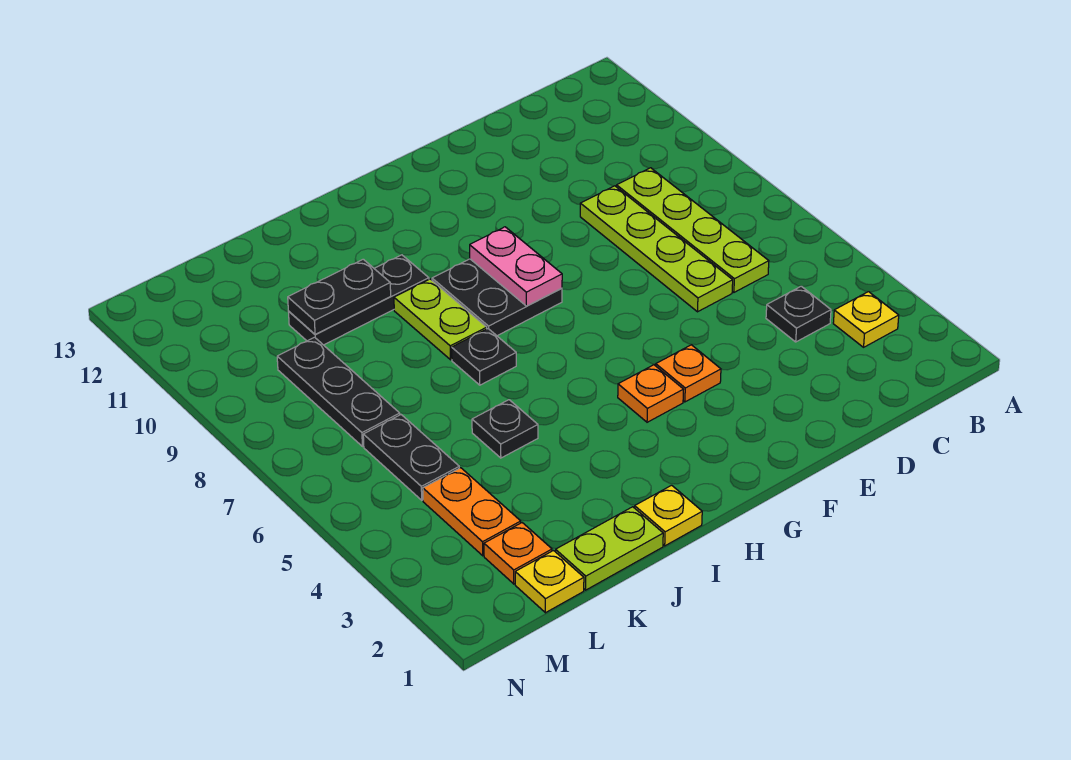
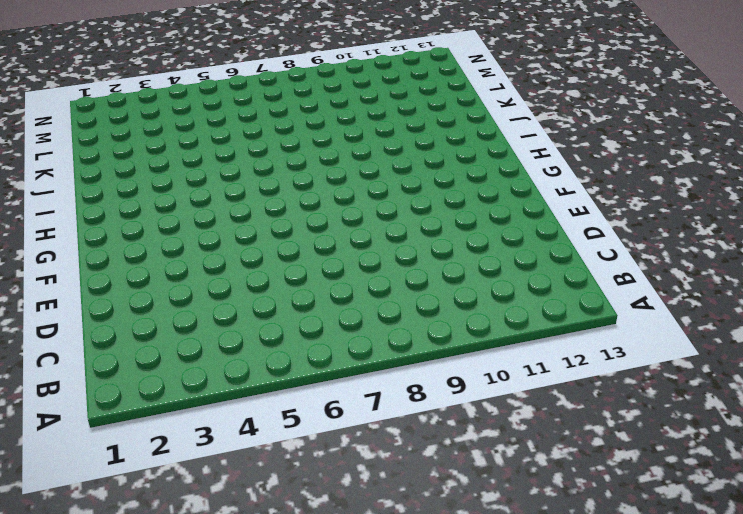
none -> yellow 1x1 plate [833,292,899,347]
none -> black 1x1 plate [766,286,831,342]
none -> lime 1x4 plate [617,168,769,292]

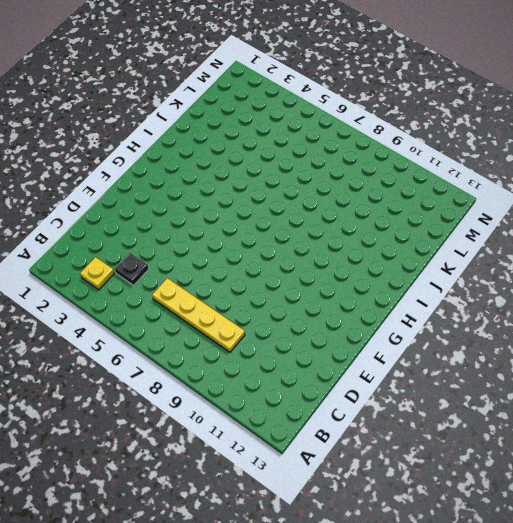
yellow 1x4 plate [152,278,245,352] -> lime 1x4 plate [617,168,769,292]
none -> lime 1x4 plate [580,186,733,312]
none -> orange 1x1 plate [656,345,721,402]
none -> orange 1x1 plate [618,365,684,422]

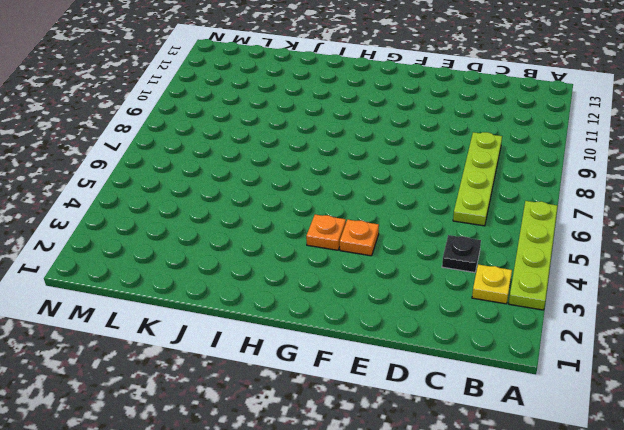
lime 1x4 plate [509,201,558,310] -> lime 1x4 plate moved to [580,186,733,312]
none -> black 2x2 plate [432,259,562,336]
none -> yellow 1x1 plate [635,485,702,546]
none -> black 1x1 plate [452,329,516,385]

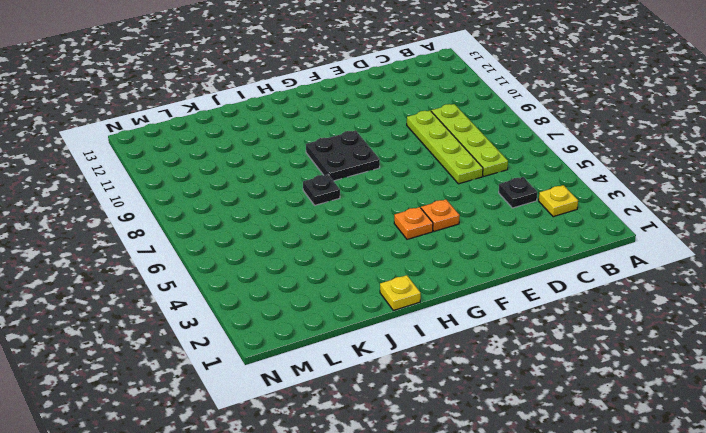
none -> lime 1x2 plate [394,279,487,360]
none -> black 1x3 plate [288,255,429,345]
none -> lime 1x2 plate [556,507,663,590]

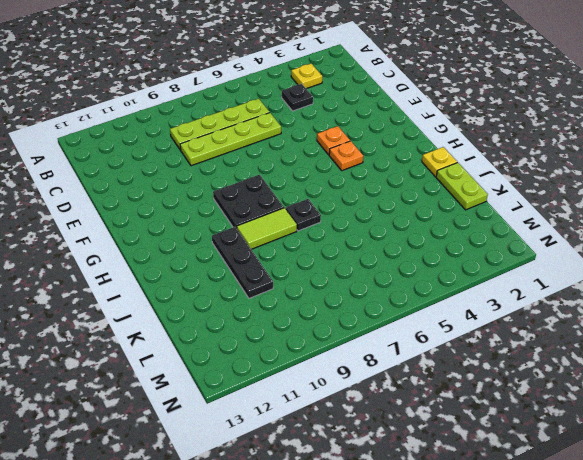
lime 1x2 tile [237,208,297,249] -> lime 1x2 plate [394,279,487,360]
none -> black 1x1 plate [472,400,538,458]
none -> yellow 1x1 plate [515,551,584,613]
none -> orange 1x1 plate [484,523,552,584]

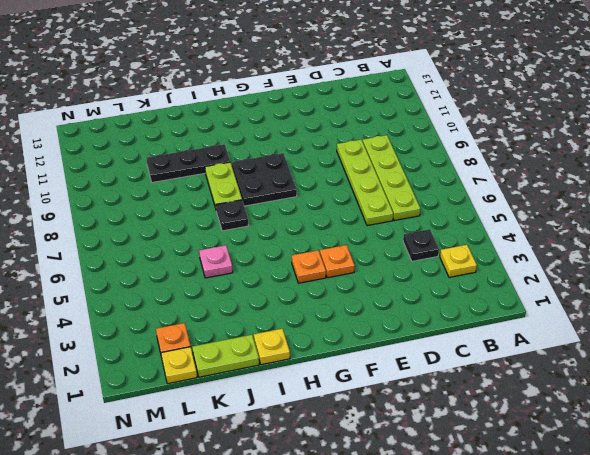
pink 1x1 plate [199,245,233,278] -> black 1x1 plate [472,400,538,458]
none -> orange 1x2 plate [423,468,521,556]
none -> black 1x2 plate [363,415,459,500]
none -> black 1x3 plate [277,337,400,447]

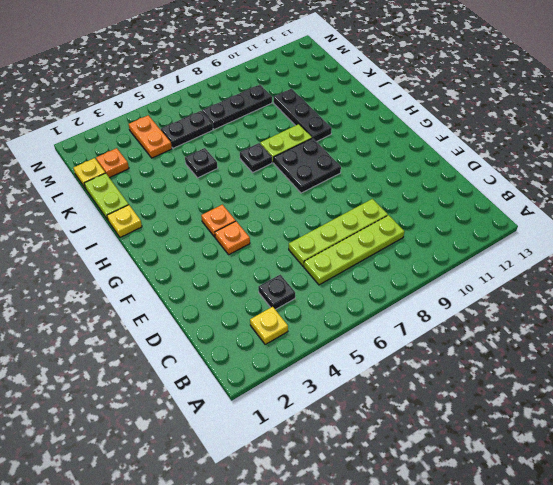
orange 1x2 plate [129,115,172,158] -> orange 1x2 plate turned to [423,468,521,556]
none -> pink 1x2 plate [470,227,562,306]
none -> black 1x2 plate [288,259,391,334]

